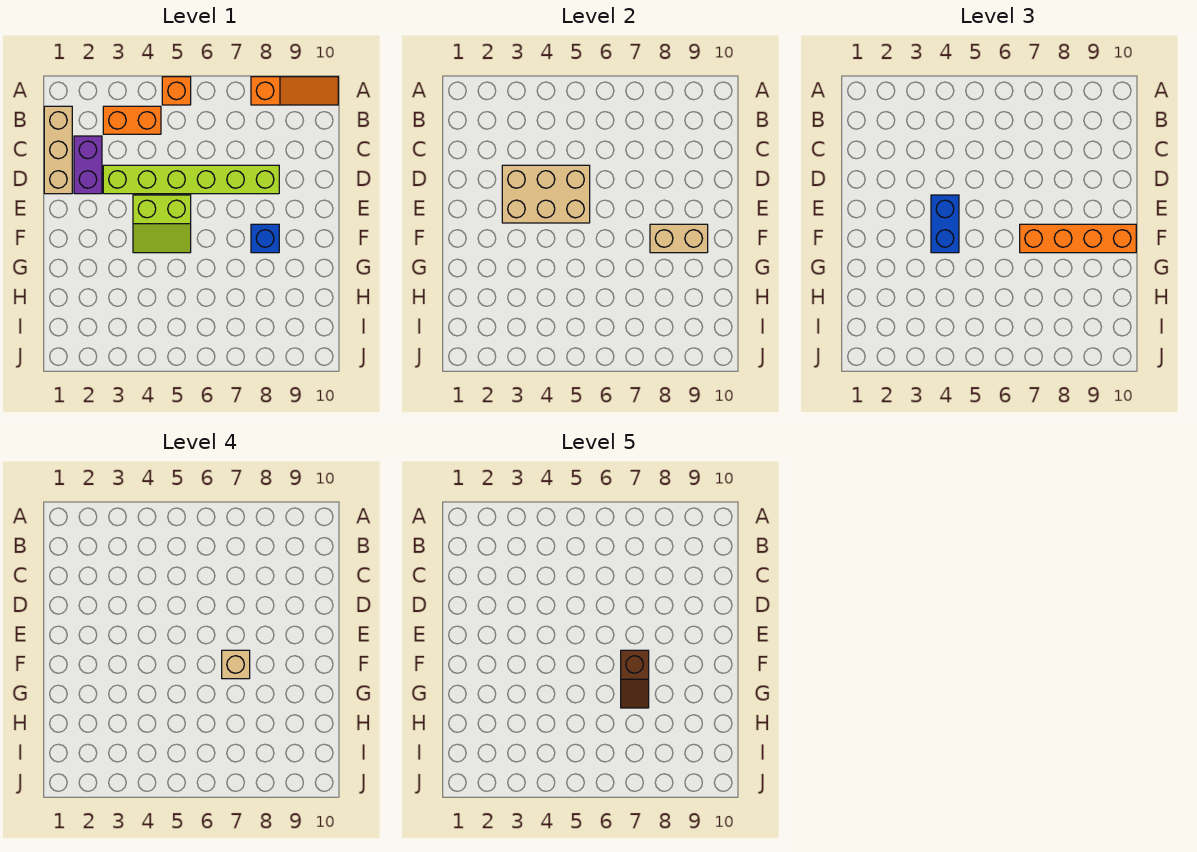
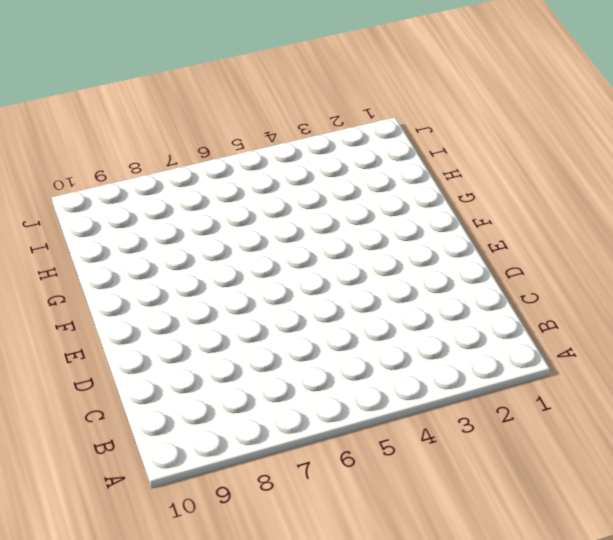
none -> orange 1x1 brick [162,77,191,105]
none -> orange 1x3 slope [251,77,338,105]
none -> tan 1x3 brick [44,106,72,194]

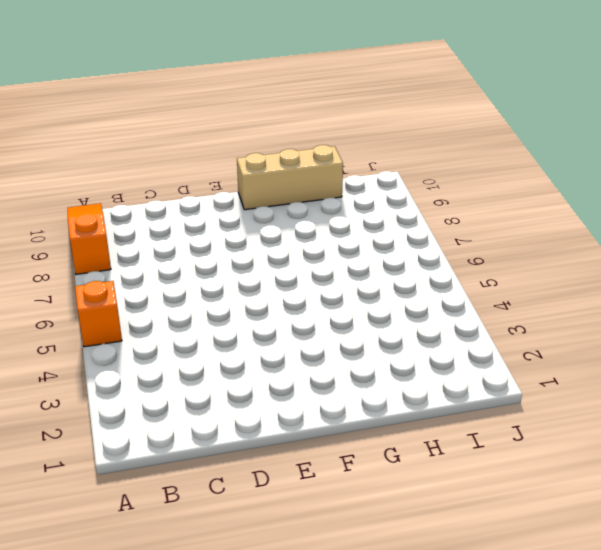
tan 1x3 brick [237,145,343,210] -> tan 1x3 brick moved to [44,106,72,194]
none -> orange 1x2 brick [103,106,161,134]
none -> purple 1x2 brick [74,136,102,194]
none -> lime 1x6 brick [103,165,279,194]

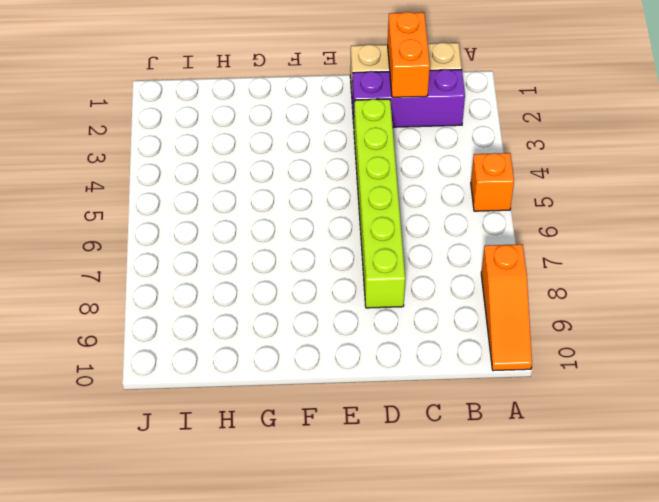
purple 1x3 brick [352,69,465,127] -> purple 1x2 brick [74,136,102,194]
orange 1x2 brick [388,12,430,97] -> orange 1x2 brick moved to [103,106,161,134]
none -> lime 2x2 slope [133,195,191,253]
none -> blue 1x1 brick [251,224,279,253]
none -> tan 2x3 brick [502,165,590,223]

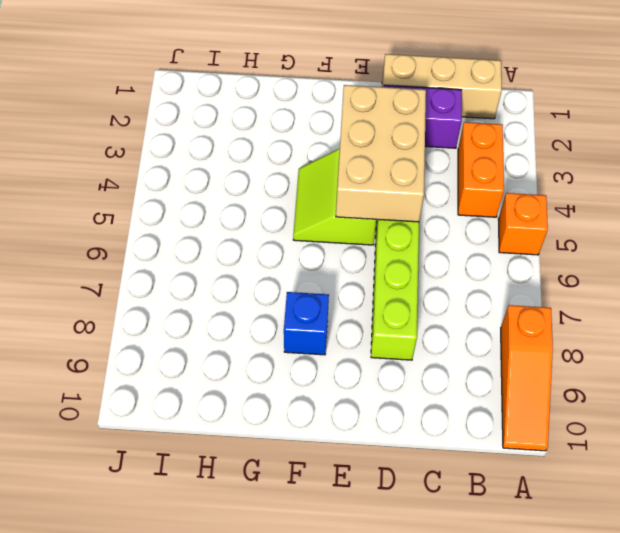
none -> tan 1x2 brick [650,224,708,253]
none -> blue 1x2 brick [931,195,959,253]
none -> orange 1x4 brick [1020,224,1136,253]

